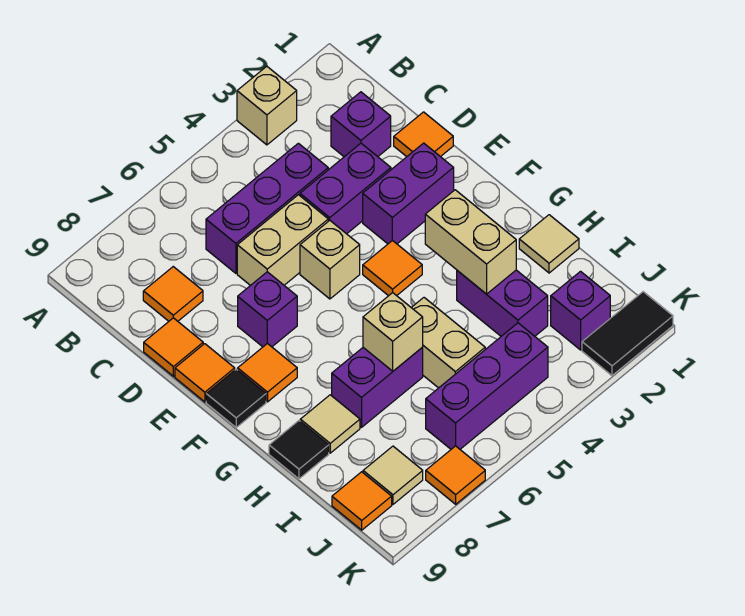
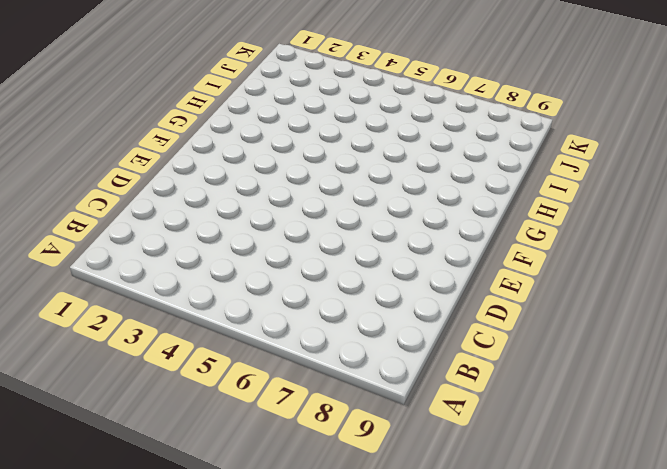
none -> tan 1x1 brick [237,66,297,145]
none -> purple 1x1 brick [331,92,391,157]
none -> purple 1x3 brick [206,143,328,273]

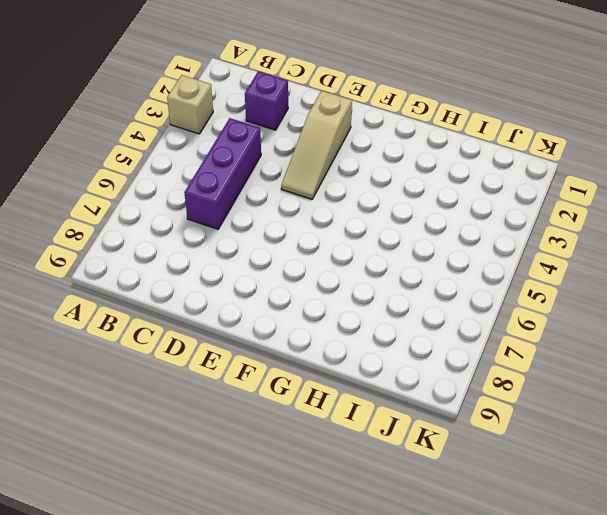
tan 1x3 slope [281,91,352,199] -> purple 1x2 brick [363,143,454,244]
none -> orange 1x1 tile [143,267,203,321]
none -> orange 1x1 tile [394,112,453,157]
none -> purple 1x2 brick [300,143,391,234]

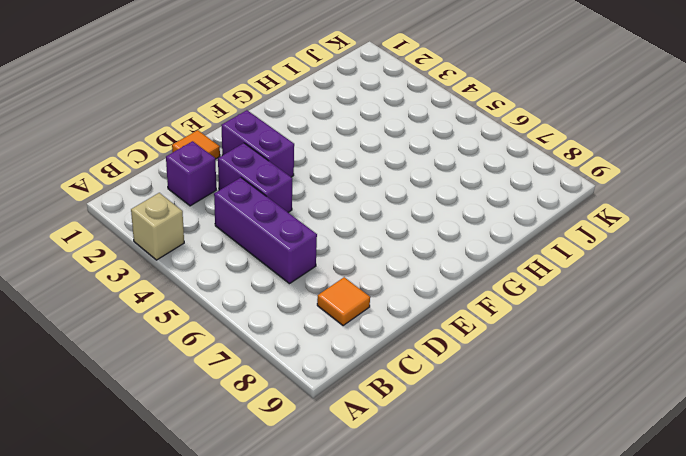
none -> tan 1x2 brick [237,195,328,286]
none -> orange 1x1 tile [144,318,203,376]
none -> tan 1x1 brick [300,220,360,299]

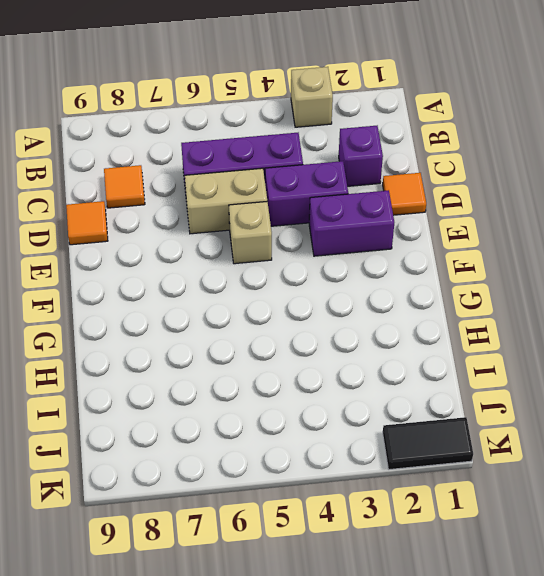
none -> purple 1x1 brick [238,272,297,347]
none -> orange 1x1 tile [175,344,235,402]
none -> orange 1x1 tile [363,240,422,296]

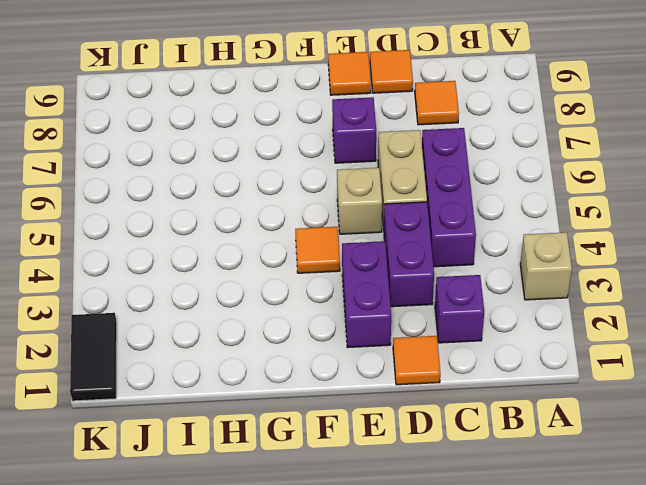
none -> orange 1x1 tile [238,343,297,402]
none -> black 1x1 tile [206,369,266,427]
none -> tan 1x1 tile [519,215,579,273]

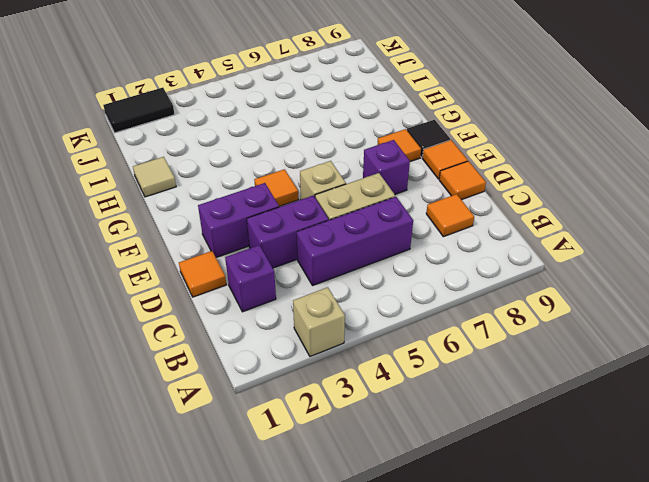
none -> purple 1x2 brick [457,270,548,336]
none -> tan 1x2 brick [411,298,485,388]
none -> purple 1x2 brick [332,348,423,427]

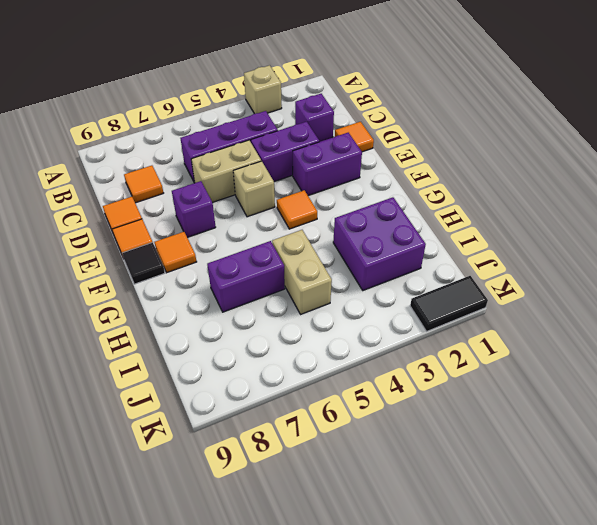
purple 2x2 brick [333,197,426,290] -> purple 1x2 brick [457,270,548,336]
none -> tan 1x1 tile [519,215,579,273]
none -> tan 1x1 tile [300,395,360,453]
none -> black 1x1 tile [269,421,329,479]

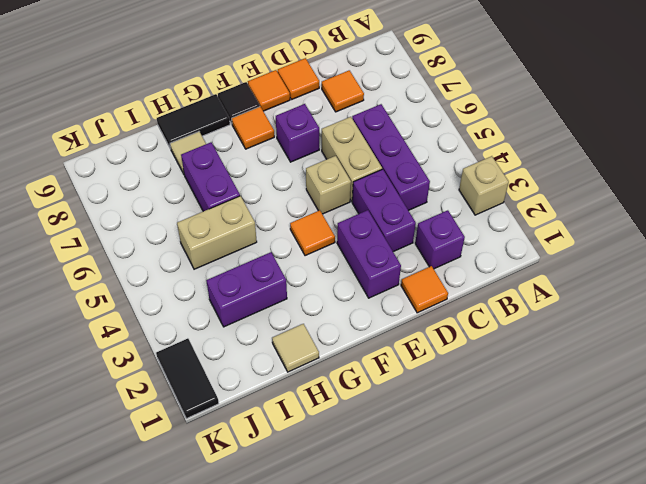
black 1x2 tile [157,94,230,149] -> black 1x1 tile [269,421,329,479]
none -> purple 1x1 brick [551,271,610,350]
none -> purple 1x3 brick [426,323,548,449]
none -> tan 1x1 tile [363,446,423,504]

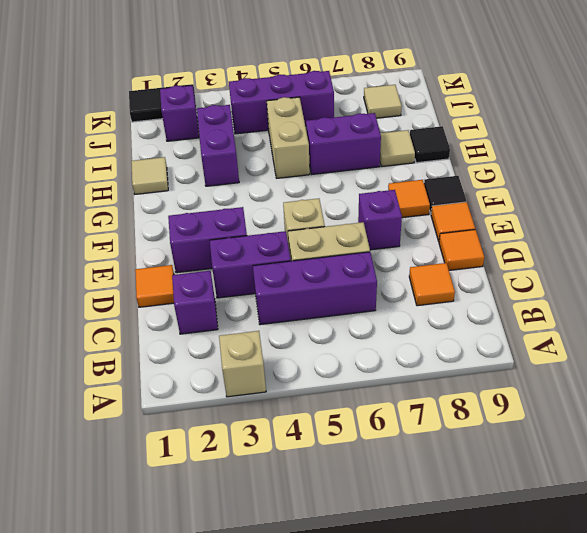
none -> orange 1x1 tile [363,240,422,296]
none -> orange 1x1 tile [332,472,392,530]
none -> orange 1x1 tile [426,446,485,504]

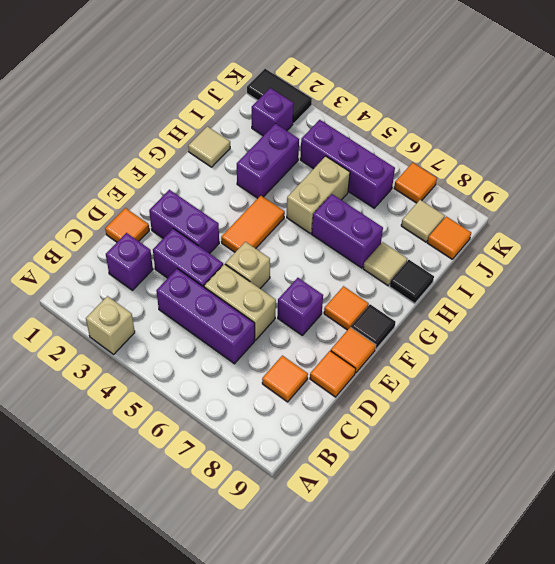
orange 1x2 tile [221,195,285,252] -> orange 1x1 tile [363,240,422,296]
none -> tan 1x2 brick [425,190,516,294]
none -> tan 1x1 brick [363,293,423,371]

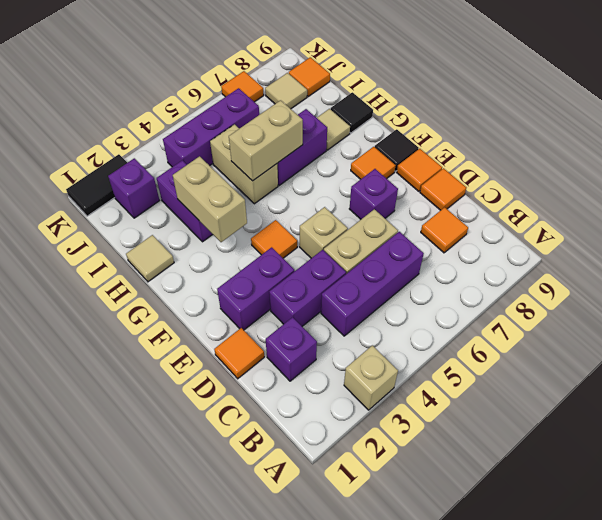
tan 1x2 brick [229,100,303,181] -> tan 1x1 brick [363,293,423,371]

